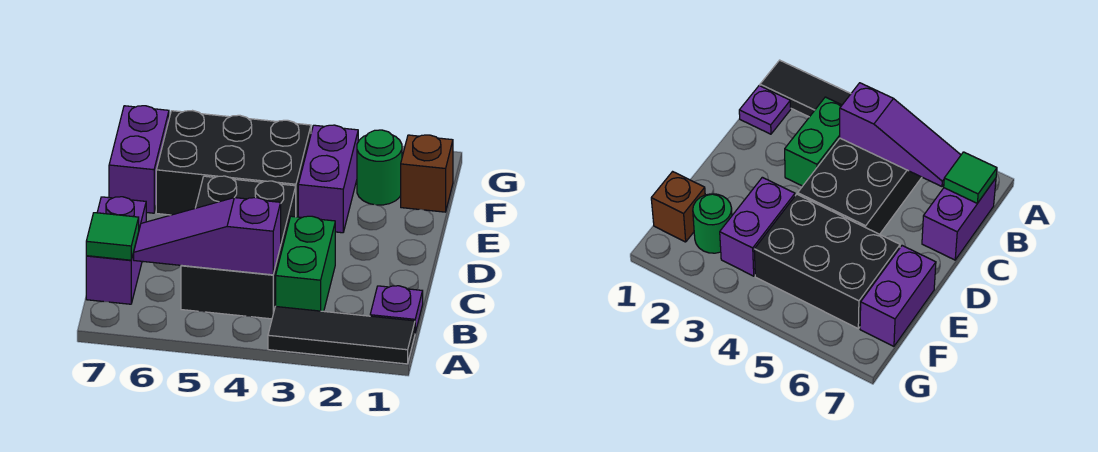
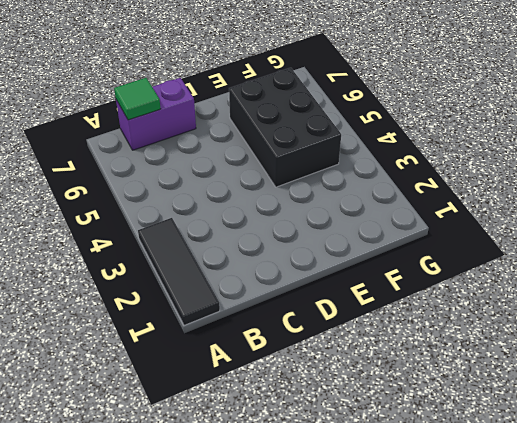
none -> purple 1x1 plate [370,286,423,332]
none -> green 1x2 brick [276,216,335,311]
none -> black 2x3 brick [181,176,296,319]

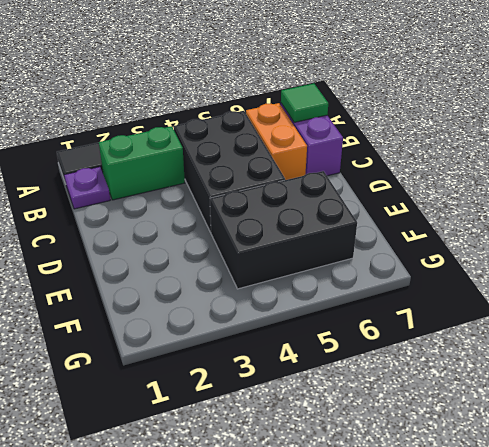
green 1x2 brick [99,126,185,200] -> green 1x2 brick turned to [276,216,335,311]
orange 1x2 brick [246,103,307,180] -> none
none -> purple 1x2 brick [298,125,358,233]
none -> purple 1x2 brick [109,106,169,213]
none -> brown 1x1 brick [401,135,453,212]

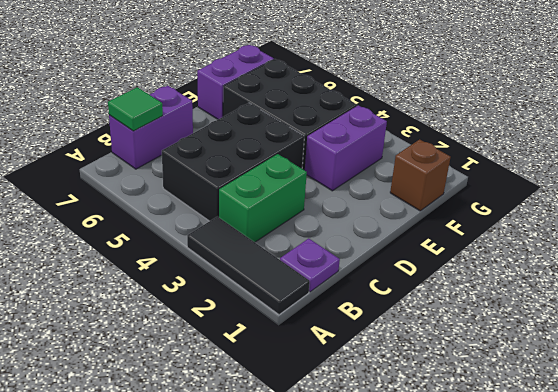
none -> green 1x1 round brick [357,130,402,205]
none -> purple 1x3 slope [134,198,281,275]

